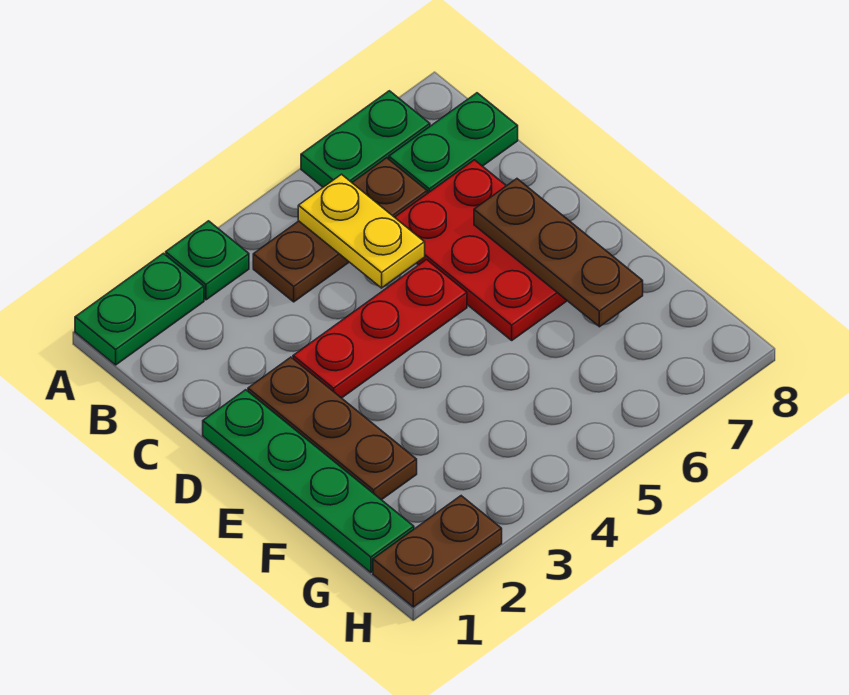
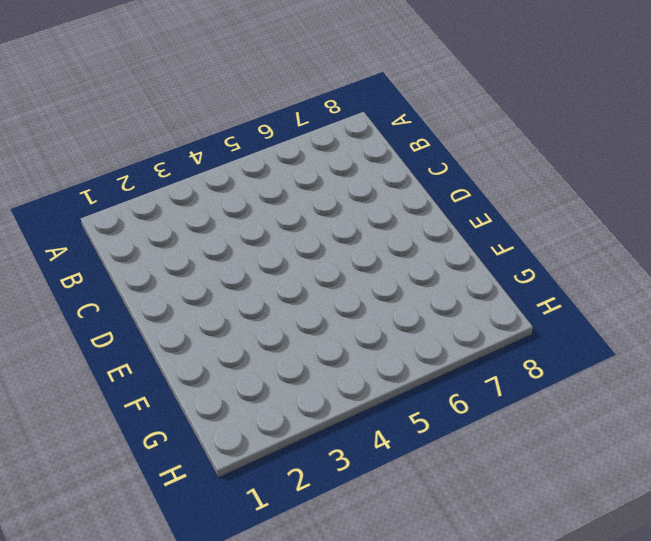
none -> green 1x2 plate [75,253,204,365]
none -> green 1x1 plate [166,221,249,300]
none -> green 1x2 plate [301,91,430,187]

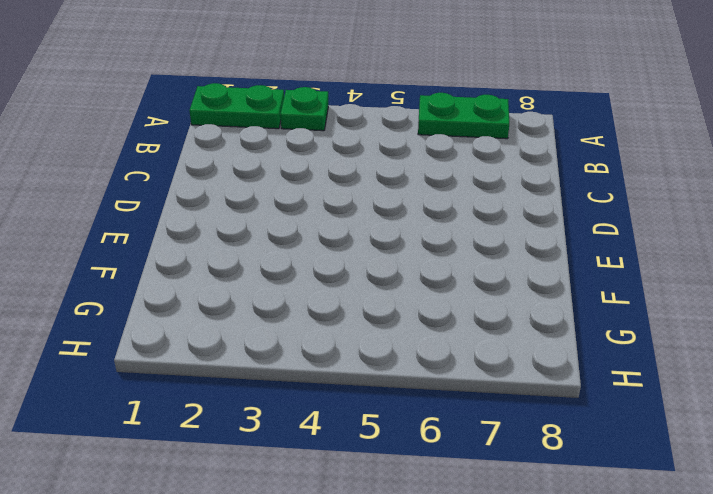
none -> brown 1x3 plate [253,158,427,302]
none -> green 1x2 plate [389,93,518,193]
none -> red 2x3 plate [395,160,567,340]

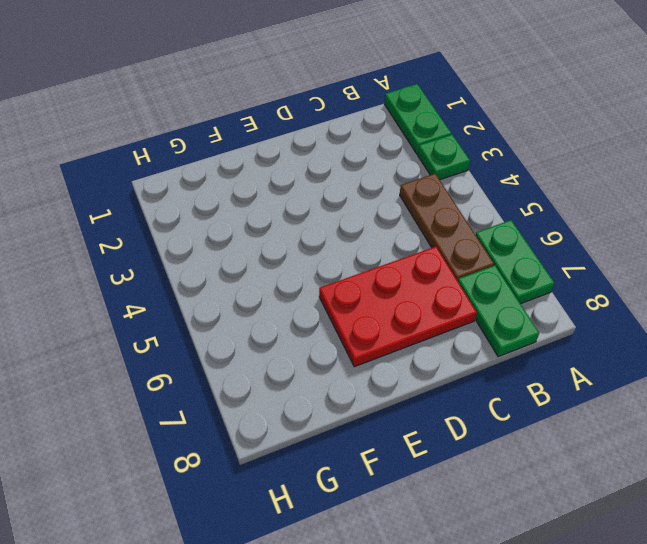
none -> green 1x4 plate [203,390,414,572]
none -> brown 1x3 plate [248,357,417,500]
none -> red 1x3 plate [293,260,467,398]

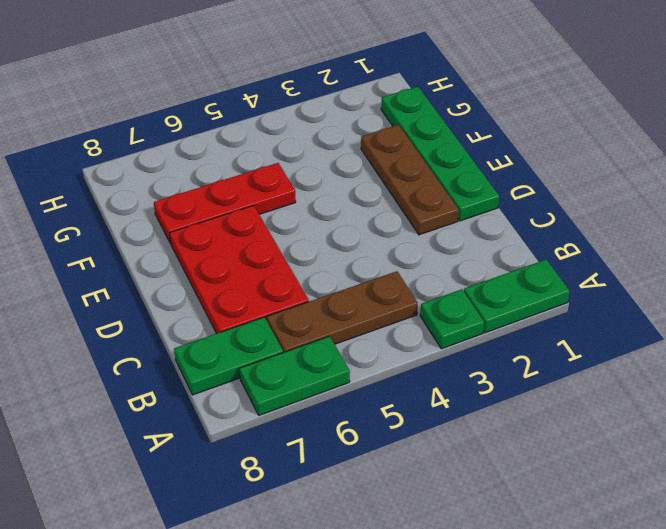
red 1x3 plate [154,163,296,243] -> red 1x3 plate moved to [293,260,467,398]
none -> brown 1x2 plate [373,496,502,607]
none -> yellow 1x2 plate [298,174,425,288]
none -> brown 1x3 plate [474,179,643,327]

